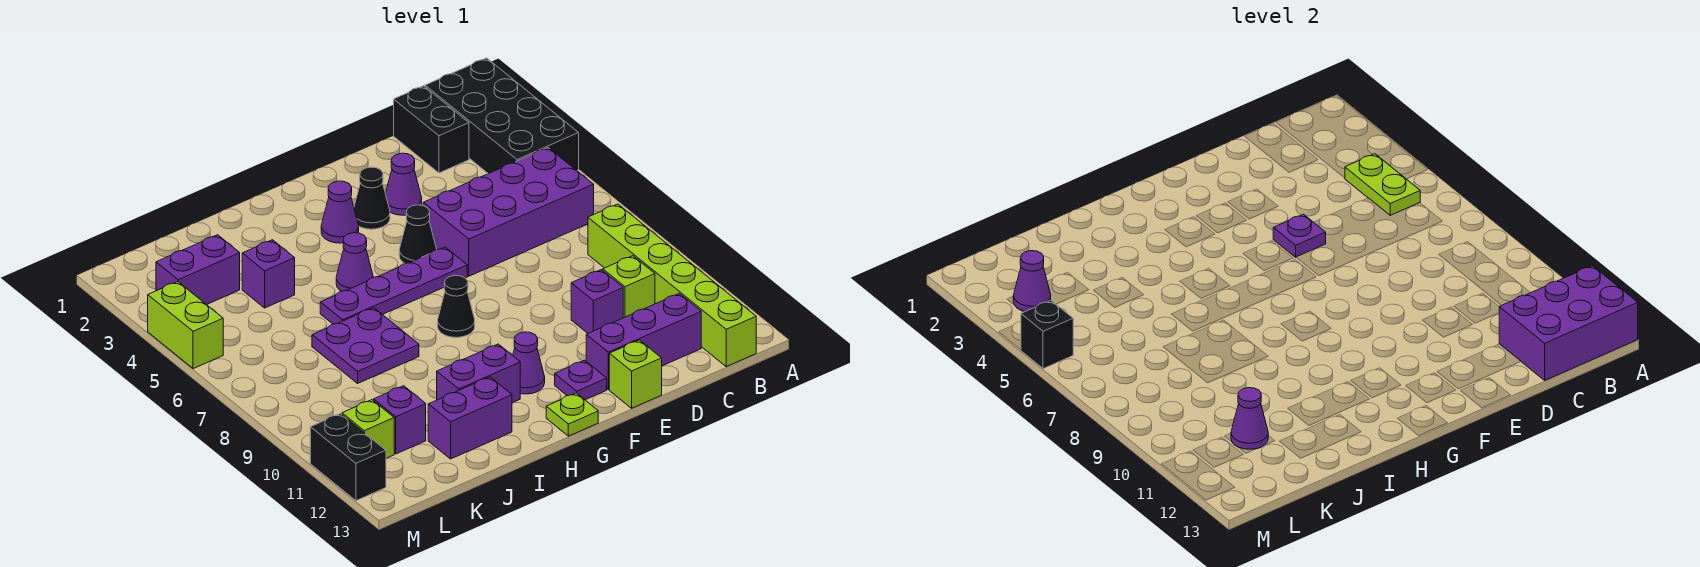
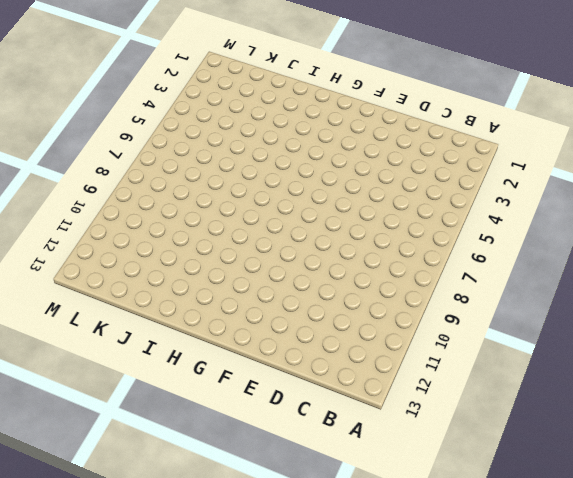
none -> black 2x4 brick [425,58,579,174]
none -> purple 2x4 brick [423,148,594,276]
none -> lime 1x6 brick [588,204,756,367]
none -> black 1x2 brick [394,86,469,173]

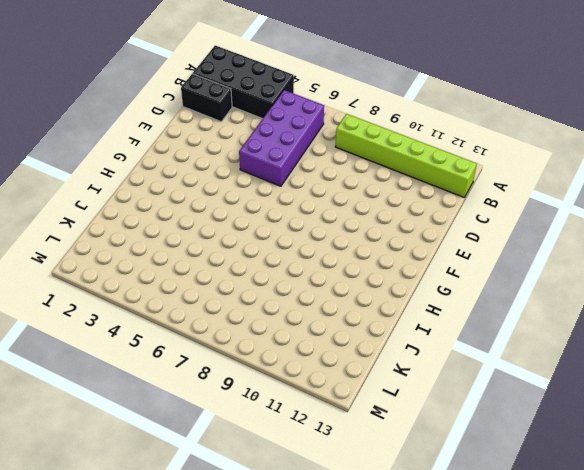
none -> lime 1x1 brick [603,256,655,318]
none -> purple 1x3 brick [586,293,701,389]
none -> purple 1x1 brick [571,270,623,333]
none -> purple 1x1 cone [385,153,422,215]

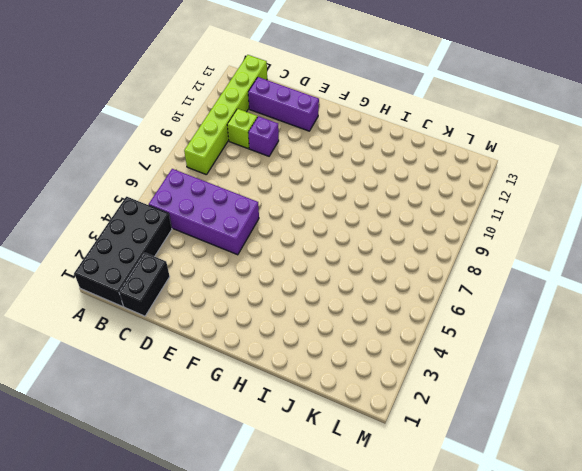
none -> purple 1x1 cone [385,153,422,215]
none -> lime 1x1 brick [609,340,662,408]
none -> black 1x1 cone [354,167,390,229]
none -> black 1x1 cone [399,205,437,264]

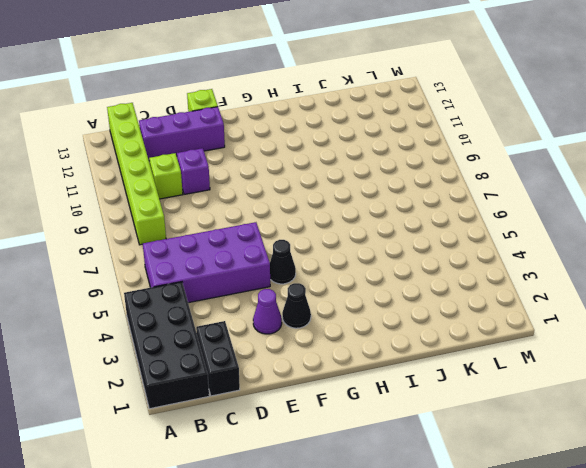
none -> purple 1x4 plate [320,247,467,324]
none -> purple 1x1 plate [555,360,607,400]
none -> purple 1x1 cone [321,181,359,243]
none -> black 1x1 cone [438,275,475,338]

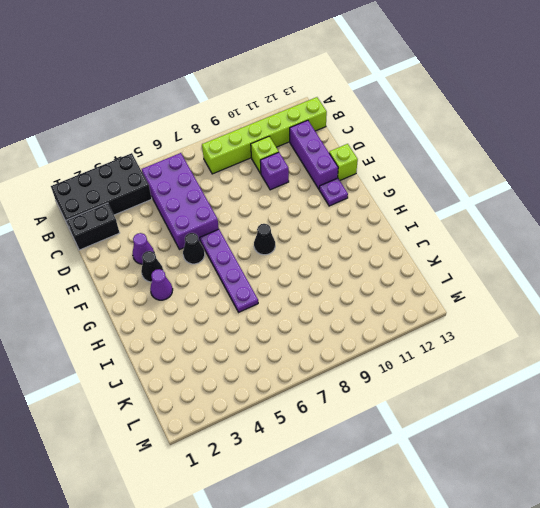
none -> purple 1x1 cone [513,332,545,394]
none -> lime 1x1 plate [546,393,598,436]
none -> purple 1x1 cone [336,233,373,291]
none -> purple 1x2 brick [437,344,520,403]

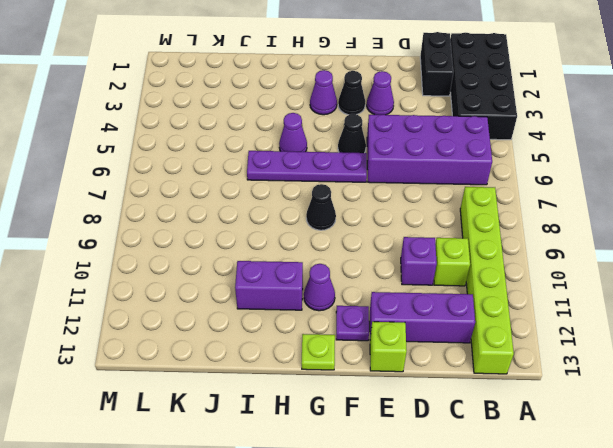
none -> purple 2x2 plate [312,308,419,383]
none -> purple 1x2 brick [428,377,512,459]
none -> purple 1x1 brick [242,240,295,308]
none -> purple 1x2 brick [156,235,240,305]

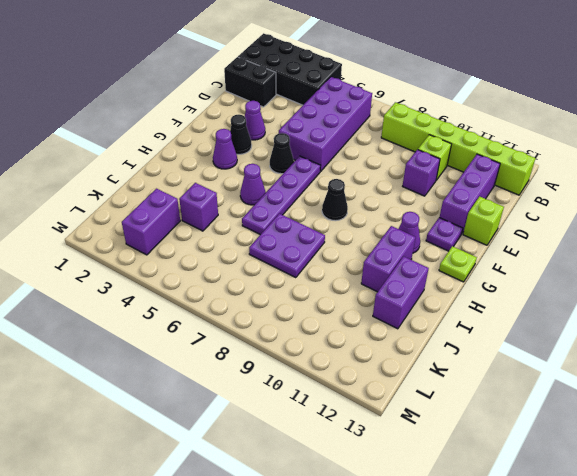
none -> purple 1x1 brick [374,386,426,454]
none -> lime 1x1 brick [342,400,394,458]
none -> lime 1x2 brick [148,282,223,369]
none -> black 1x2 brick [310,414,386,501]

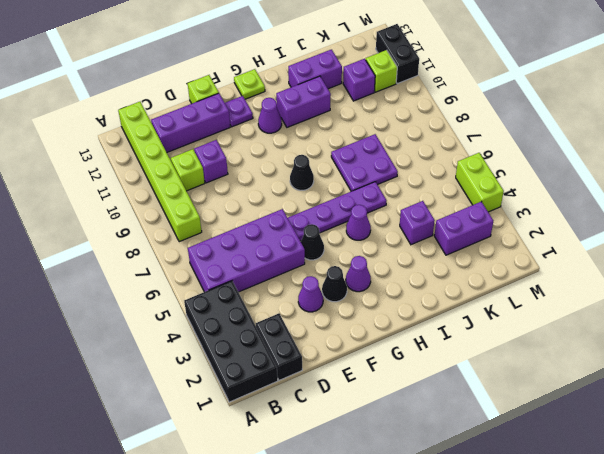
none -> purple 2x3 brick [1499,266,1638,380]
none -> lime 1x2 plate [1345,154,1420,215]
none -> purple 1x1 plate [1273,214,1326,257]
none -> purple 1x1 cone [1231,388,1268,449]

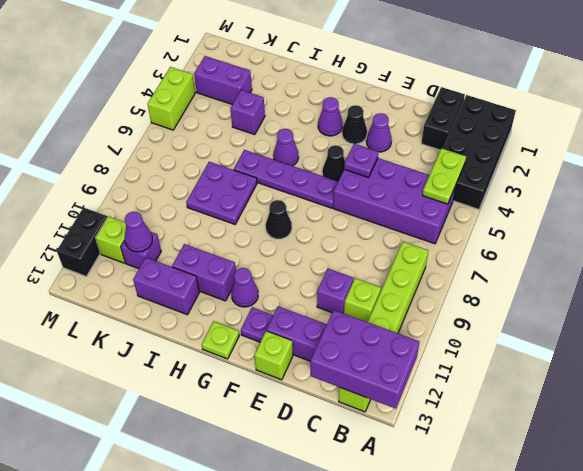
none -> purple 1x1 cone [1013,251,1051,312]
none -> black 1x1 brick [1021,301,1073,369]

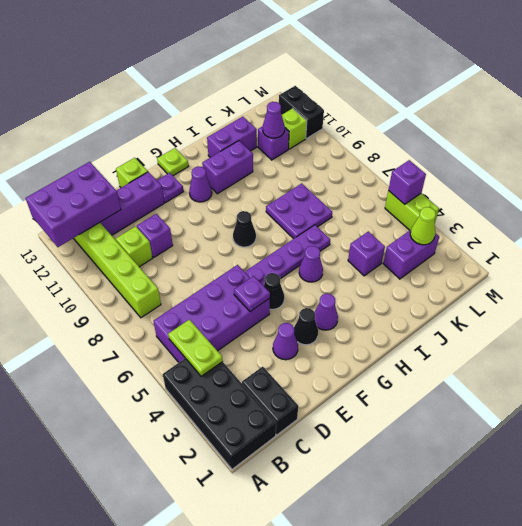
lime 1x1 cone [410,207,436,245] -> purple 1x1 cone [1013,251,1051,312]
purple 1x1 brick [388,160,426,204] -> black 1x1 brick [1021,301,1073,369]

